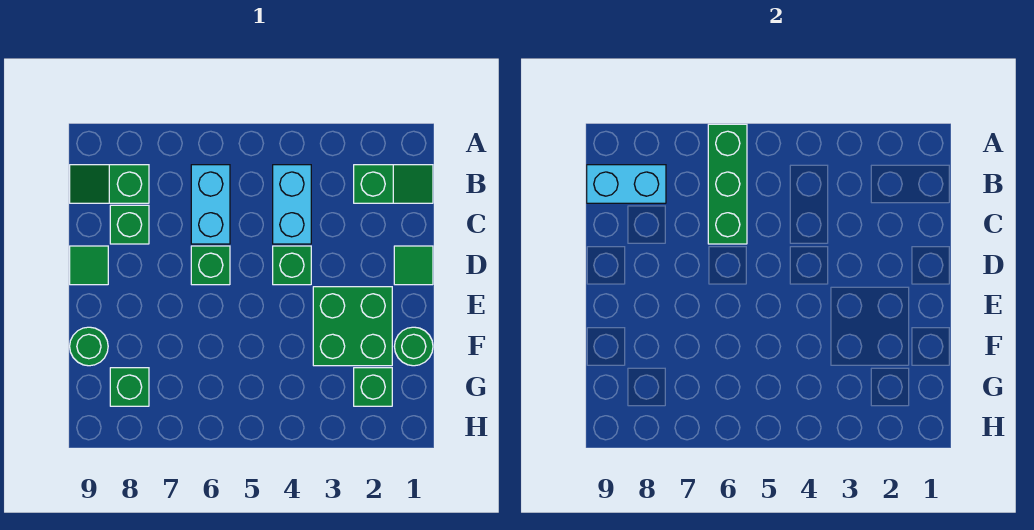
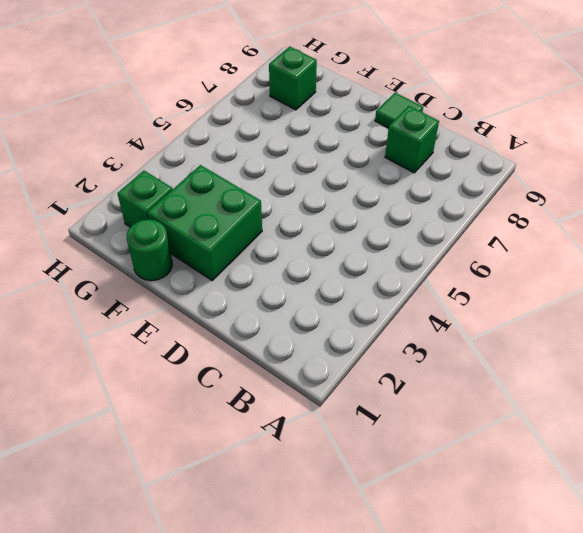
none -> green 1x2 slope [354,165,433,203]
none -> cyan 1x2 brick [273,165,311,244]
none -> cyan 1x2 brick [191,165,230,244]

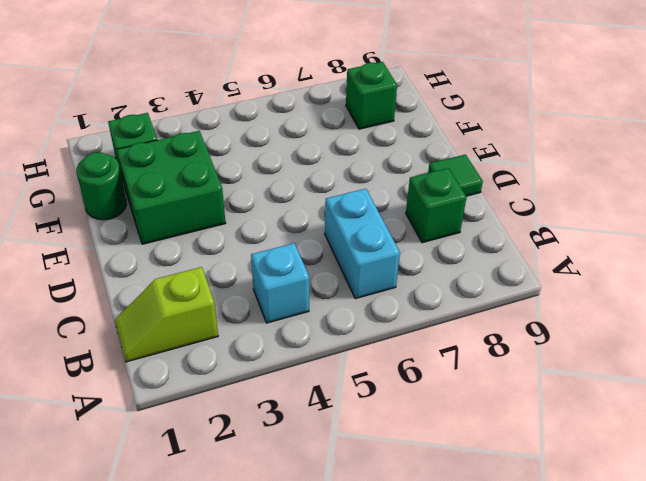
lime 1x2 slope [115,267,218,362] -> green 1x2 slope [354,165,433,203]
cyan 1x1 brick [251,243,309,323] -> cyan 1x2 brick [273,165,311,244]
none -> green 1x2 slope [70,165,149,203]
none -> green 1x1 tile [394,246,433,285]
none -> green 1x1 brick [273,246,311,285]

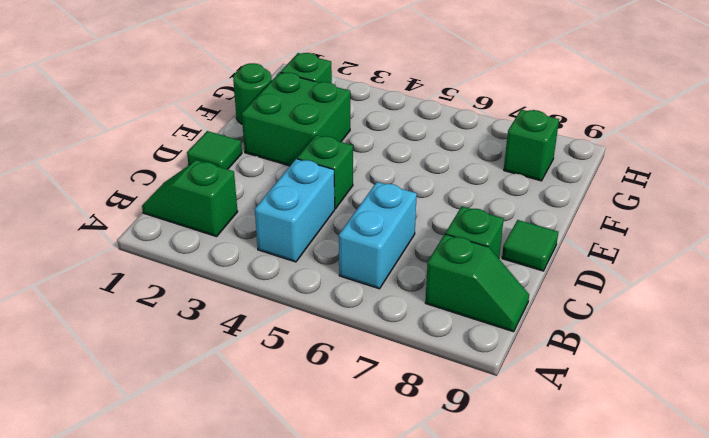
none -> green 1x1 brick [191,246,230,285]
none -> green 1x1 round brick [70,327,108,366]
none -> green 1x3 brick [708,124,747,244]

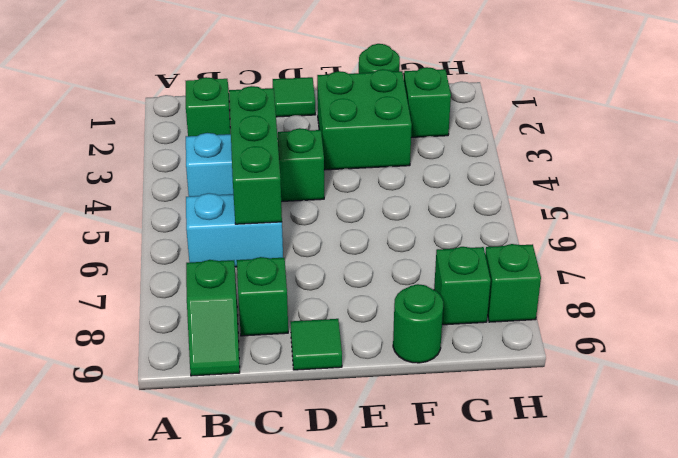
green 1x3 brick [229,86,282,224] -> green 1x3 brick turned to [708,124,747,244]
green 1x1 brick [485,244,541,322] -> green 1x1 brick moved to [191,246,230,285]
none -> cyan 1x2 brick [587,165,666,203]

